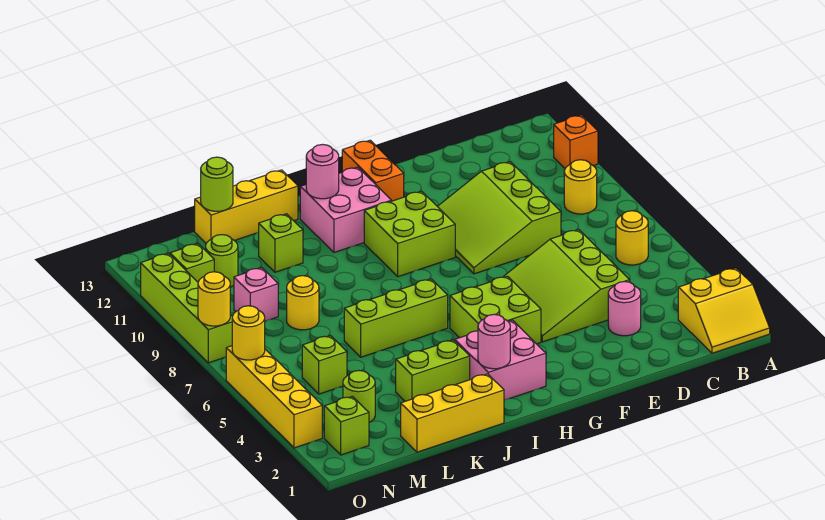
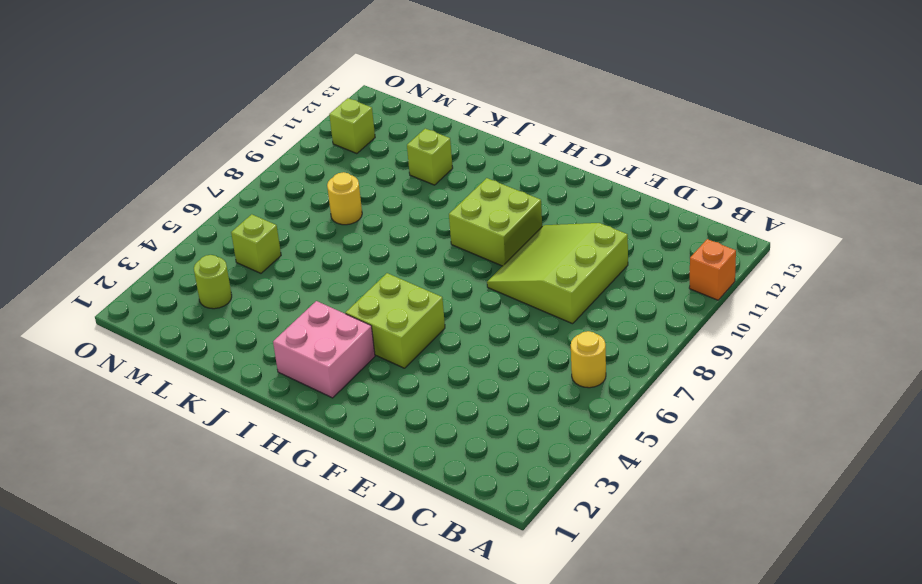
none -> yellow 2x2 slope [678,268,770,353]
none -> yellow 1x1 round brick [564,160,597,214]
none -> pink 1x1 round brick [608,281,641,336]
none -> lime 3x3 slope [503,230,630,342]

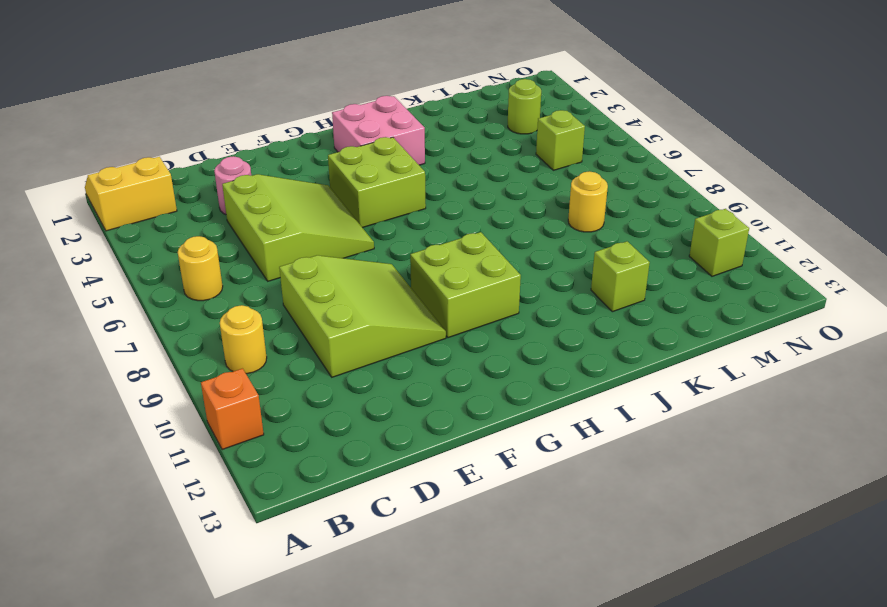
none -> orange 1x2 brick [342,140,404,201]
none -> pink 2x2 brick [300,167,391,252]
none -> lime 1x3 brick [344,279,448,357]
none -> yellow 1x3 brick [401,374,504,452]

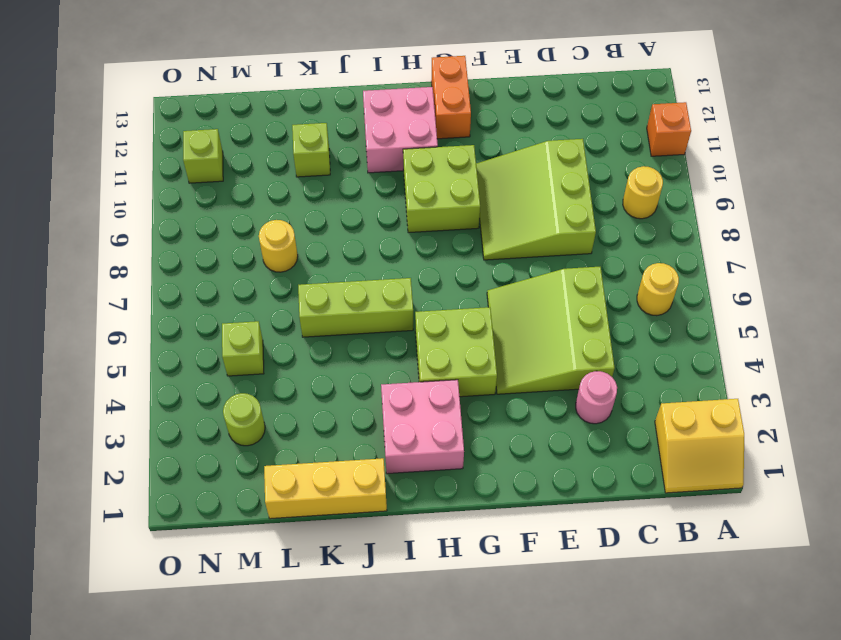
none -> lime 1x2 brick [396,340,470,401]
none -> yellow 1x3 brick [195,170,298,243]
none -> pink 1x1 brick [234,268,278,321]
none -> lime 1x1 round brick [206,235,238,287]

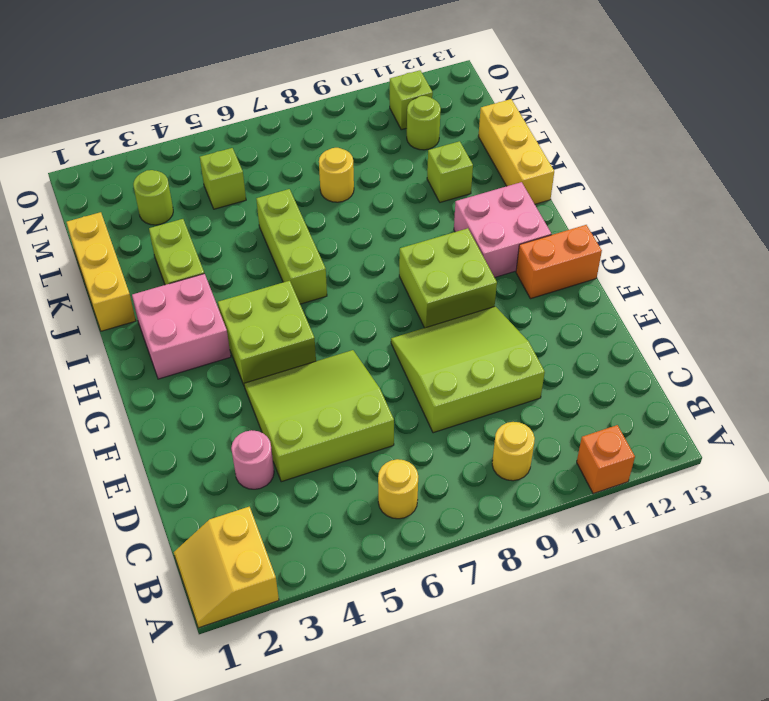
none -> pink 1x1 brick [234,268,278,321]
none -> lime 1x1 brick [324,396,369,455]
none -> yellow 1x4 brick [226,346,322,448]
none -> lime 1x4 brick [141,253,232,363]

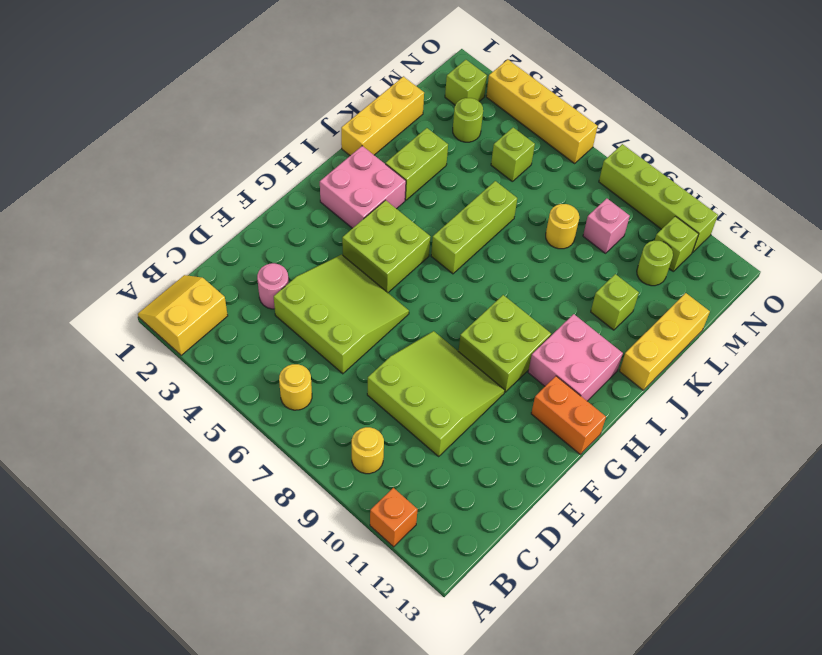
none -> pink 1x1 round brick [478,314,510,369]
none -> pink 1x1 round brick [306,145,339,199]
none -> lime 1x1 round brick [201,157,233,211]
none -> yellow 1x1 round brick [232,306,265,360]

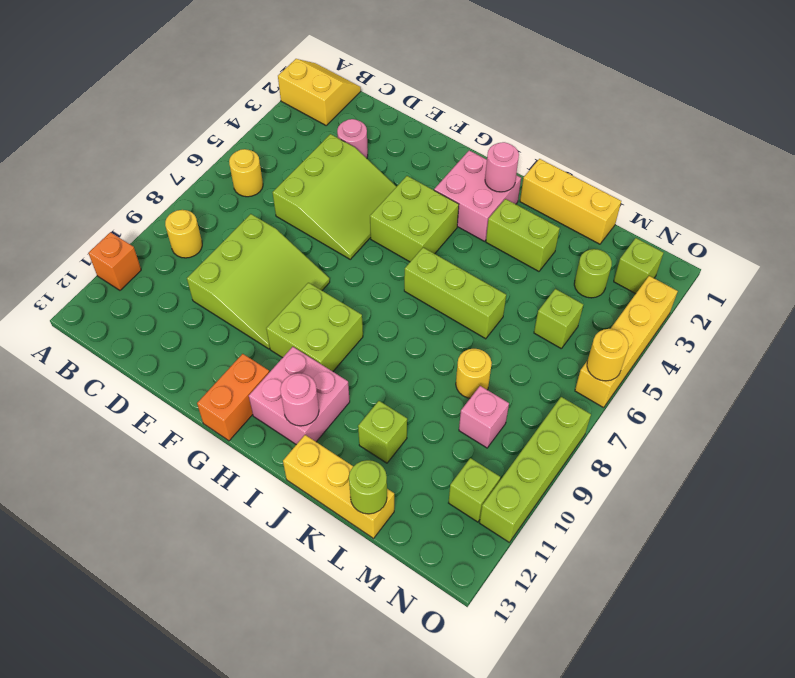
none -> lime 1x1 round brick [206,235,238,287]
none -> yellow 1x1 round brick [198,272,230,326]

